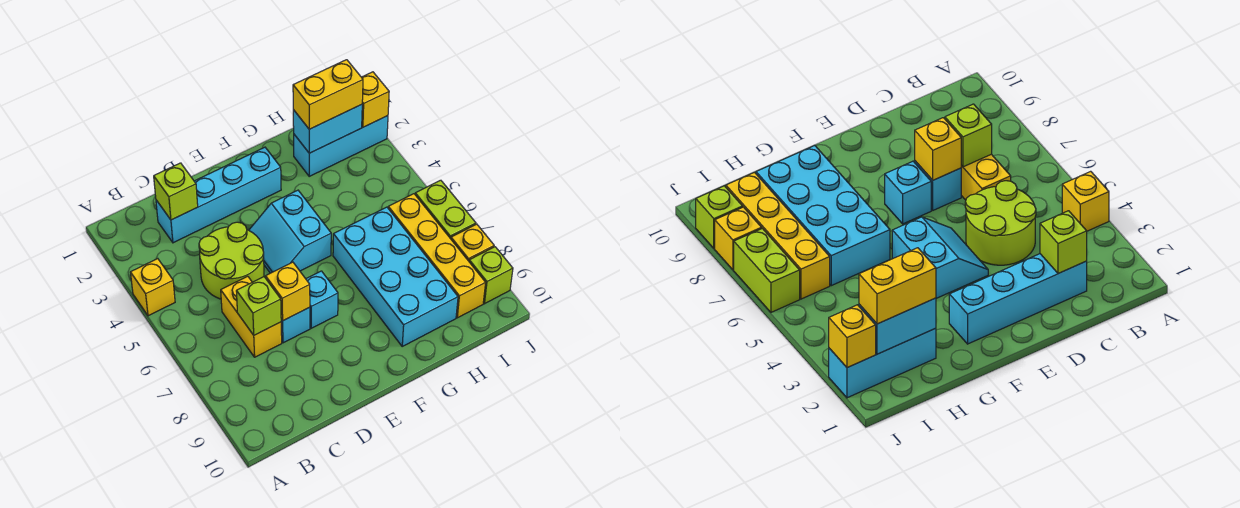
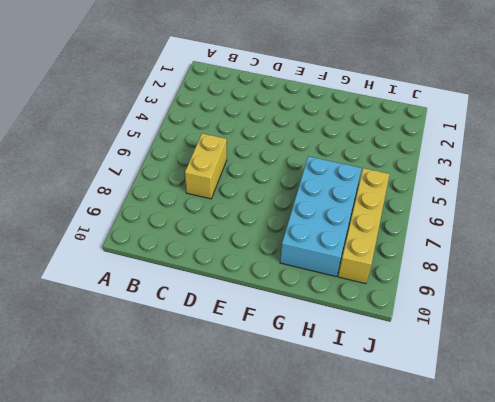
none -> yellow 1x1 brick [130,259,175,316]
none -> cyan 1x4 brick [156,147,281,243]
none -> lime 2x2 round brick [199,222,264,299]

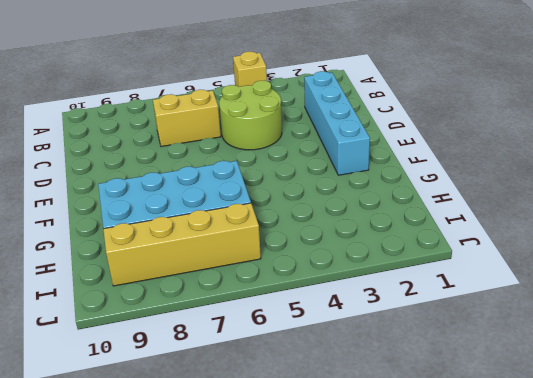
none -> cyan 1x1 brick [281,307,310,343]
none -> cyan 2x2 slope [249,190,331,273]
none -> cyan 1x1 brick [306,271,338,328]

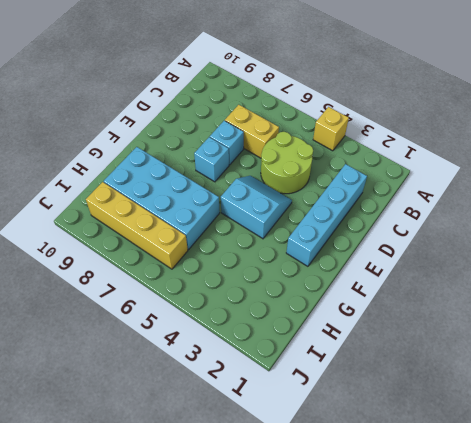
none -> cyan 1x3 brick [294,116,388,176]
none -> lime 1x2 brick [415,180,476,239]
none -> yellow 1x1 brick [451,224,494,261]

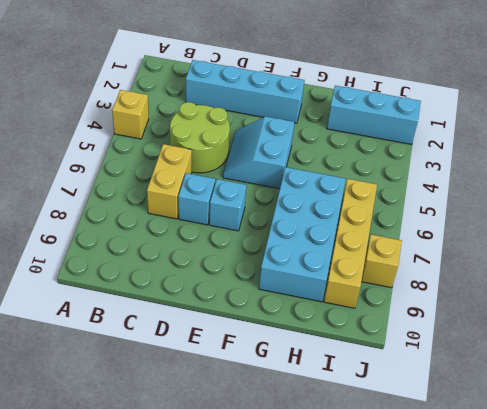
none -> lime 1x2 brick [415,180,476,239]
none -> lime 1x1 brick [469,247,513,304]
none -> lime 1x1 brick [154,163,198,220]

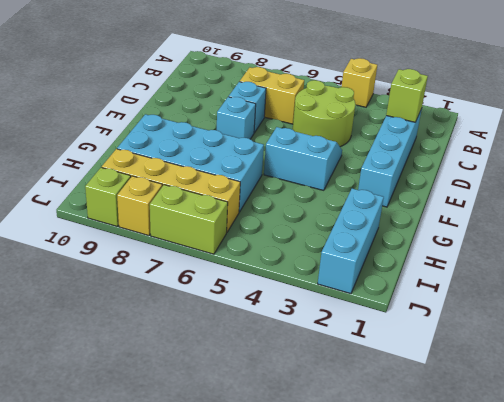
none -> lime 1x1 brick [236,277,281,335]
none -> yellow 1x1 brick [266,262,310,321]
none -> cyan 1x2 brick [293,104,362,153]

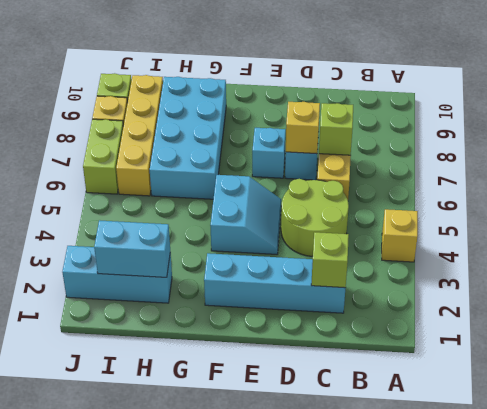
none -> yellow 1x1 brick [362,72,389,127]
none -> yellow 1x2 brick [293,60,363,129]

